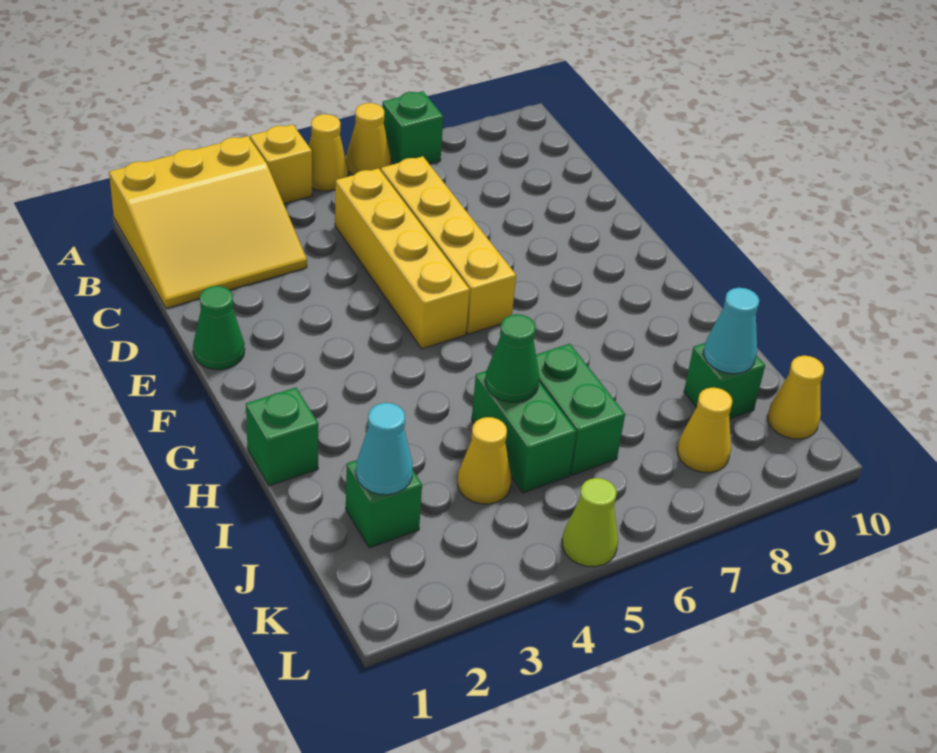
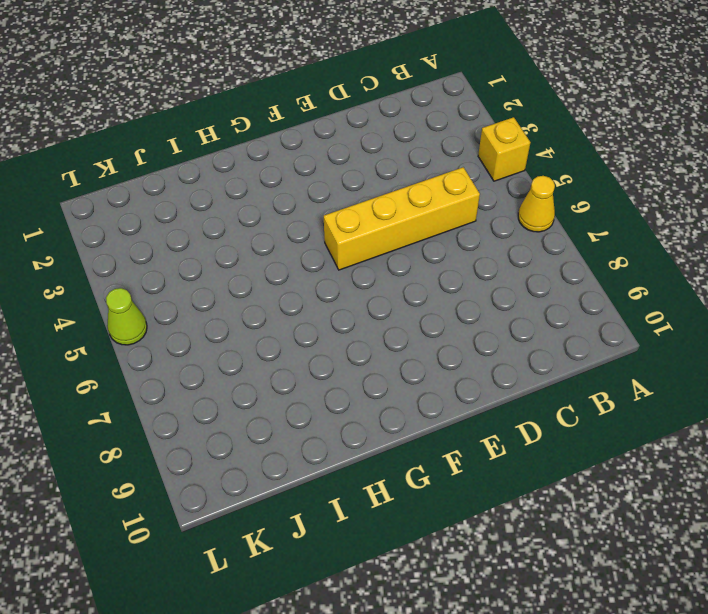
none -> yellow 3x3 slope [109,136,307,308]
none -> yellow 1x1 cone [309,114,348,191]
none -> green 1x1 brick [382,91,443,164]

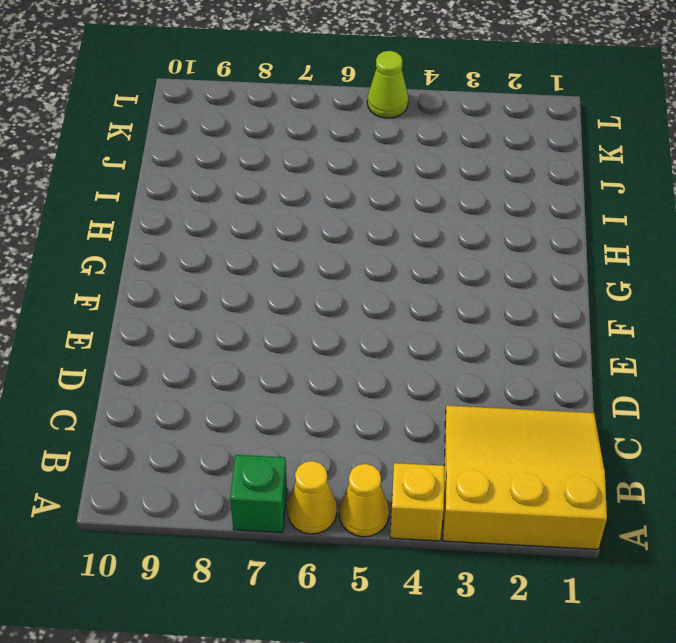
none -> yellow 1x4 brick [335,168,470,349]
none -> yellow 1x4 brick [381,156,516,334]
none -> green 1x1 cone [193,286,245,370]

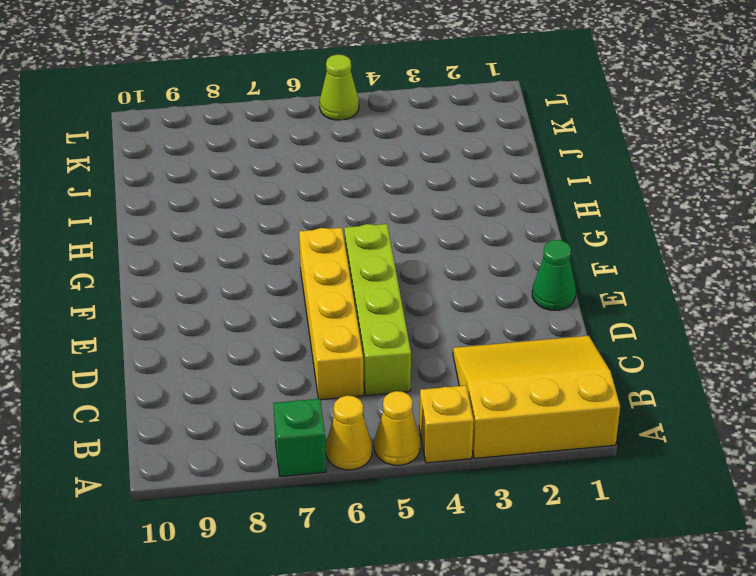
lime 1x4 brick [344,224,411,396] -> yellow 1x4 brick [335,168,470,349]
none -> green 1x1 brick [246,388,319,486]
none -> green 1x2 brick [472,371,576,493]
none -> green 1x2 brick [536,344,625,475]

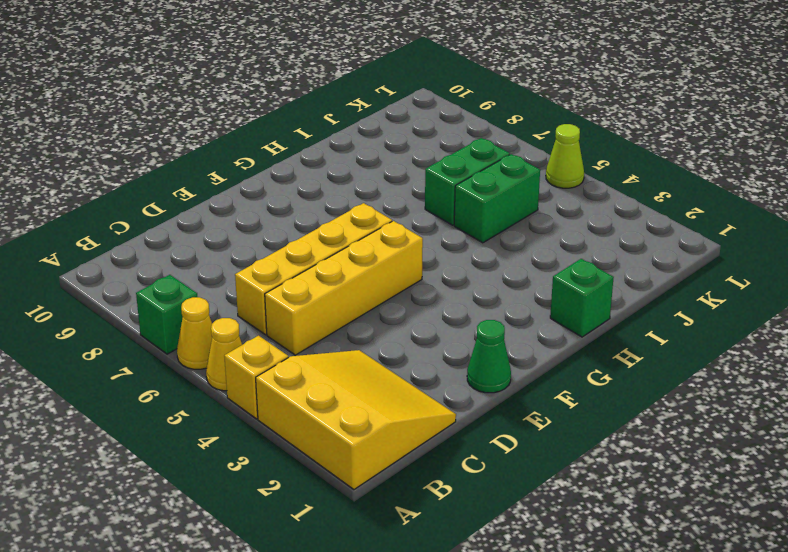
none -> green 1x1 brick [346,460,422,548]
none -> yellow 1x1 cone [458,417,511,504]
none -> green 1x1 brick [684,343,765,419]

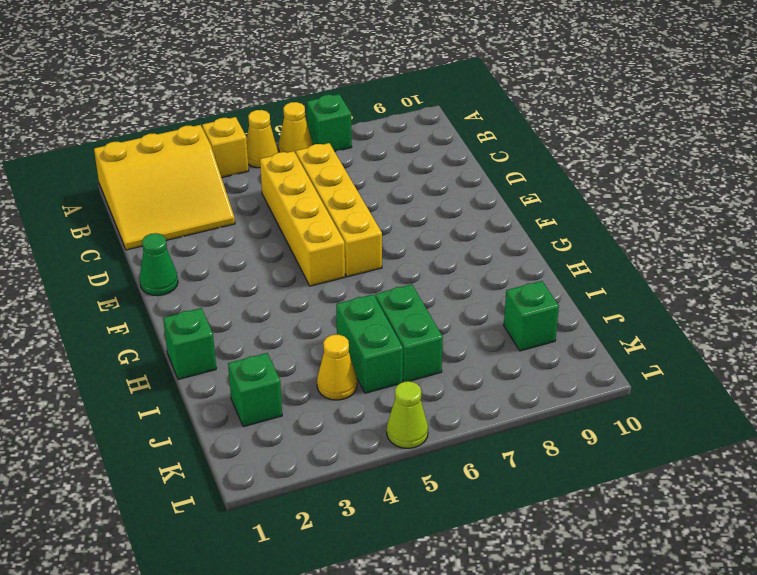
none -> yellow 1x1 cone [677,388,732,473]
none -> yellow 1x1 cone [767,356,824,439]
none -> green 1x1 cone [485,314,539,402]

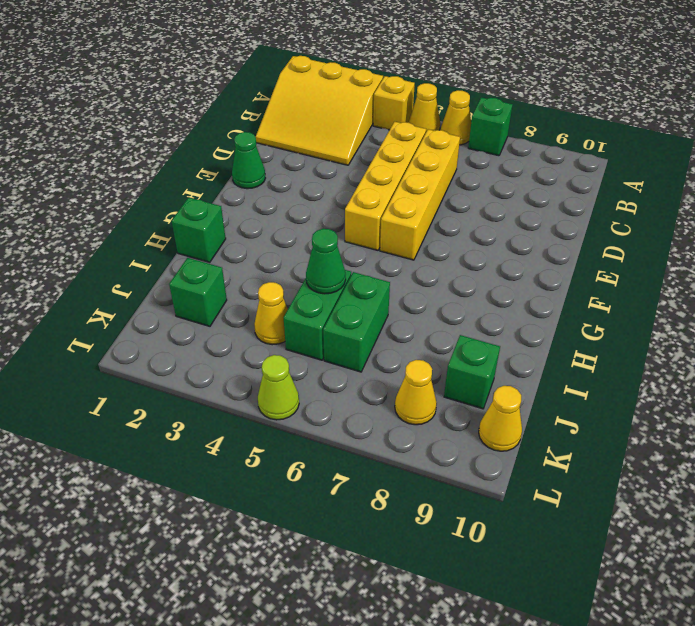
none -> cyan 1x1 cone [356,403,413,495]
none -> cyan 1x1 cone [704,288,759,374]

